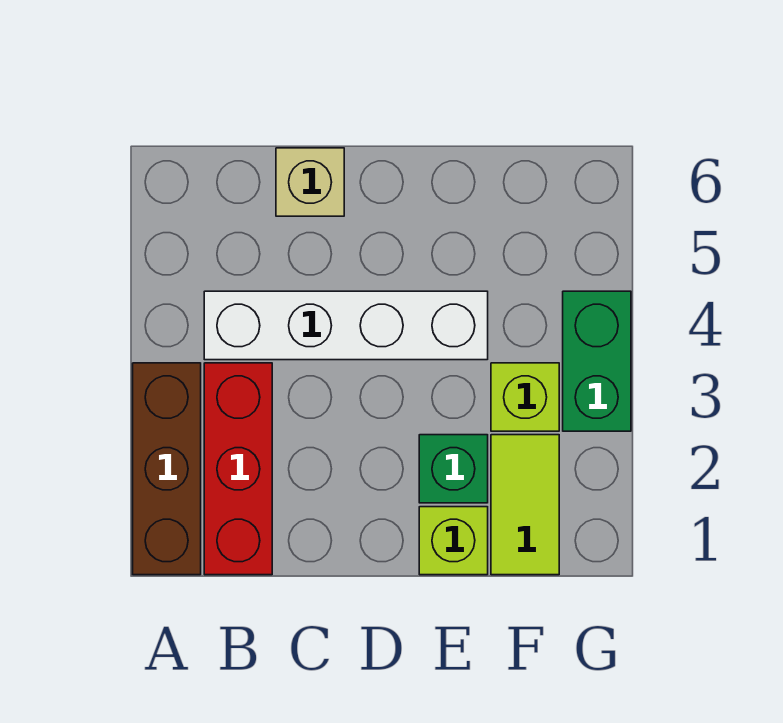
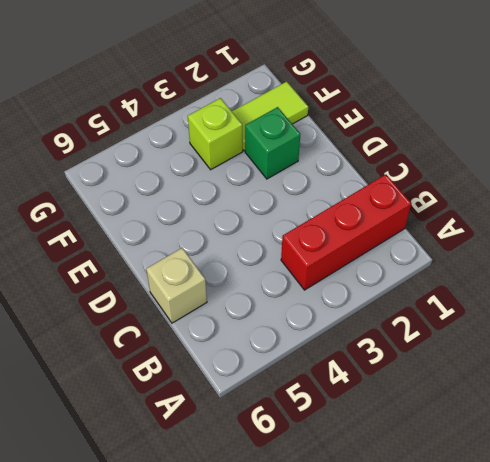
none -> brown 1x3 brick [133,363,201,575]
none -> white 1x4 brick [204,291,488,360]

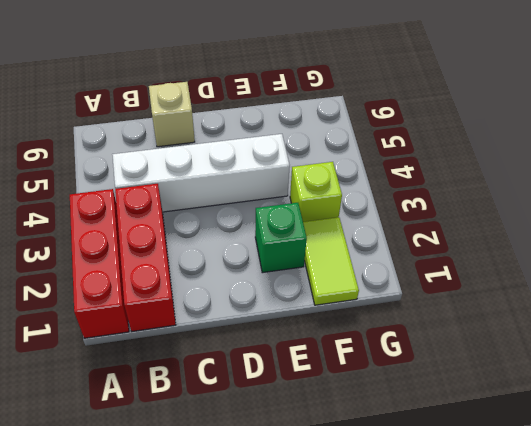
red 1x3 brick [70,189,129,338] -> brown 1x3 brick [133,363,201,575]
none -> lime 1x1 brick [419,507,488,575]
none -> green 1x2 brick [563,291,631,431]

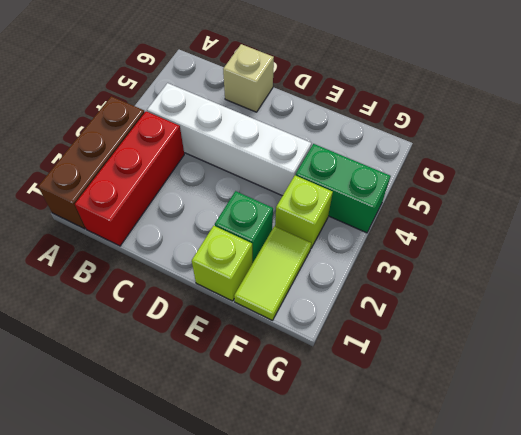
green 1x2 brick [296,144,391,233] -> green 1x2 brick turned to [563,291,631,431]

